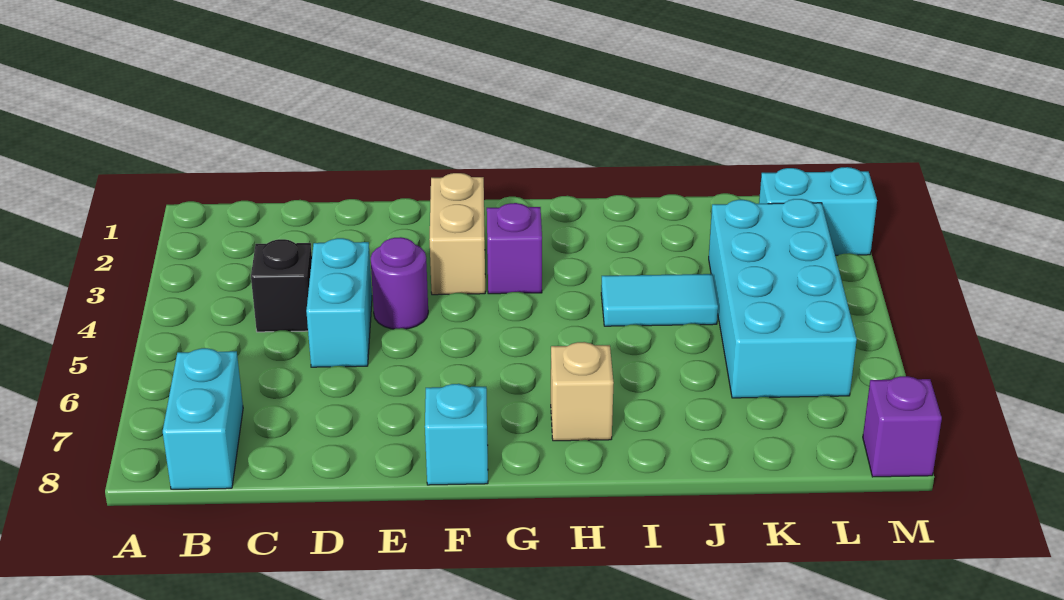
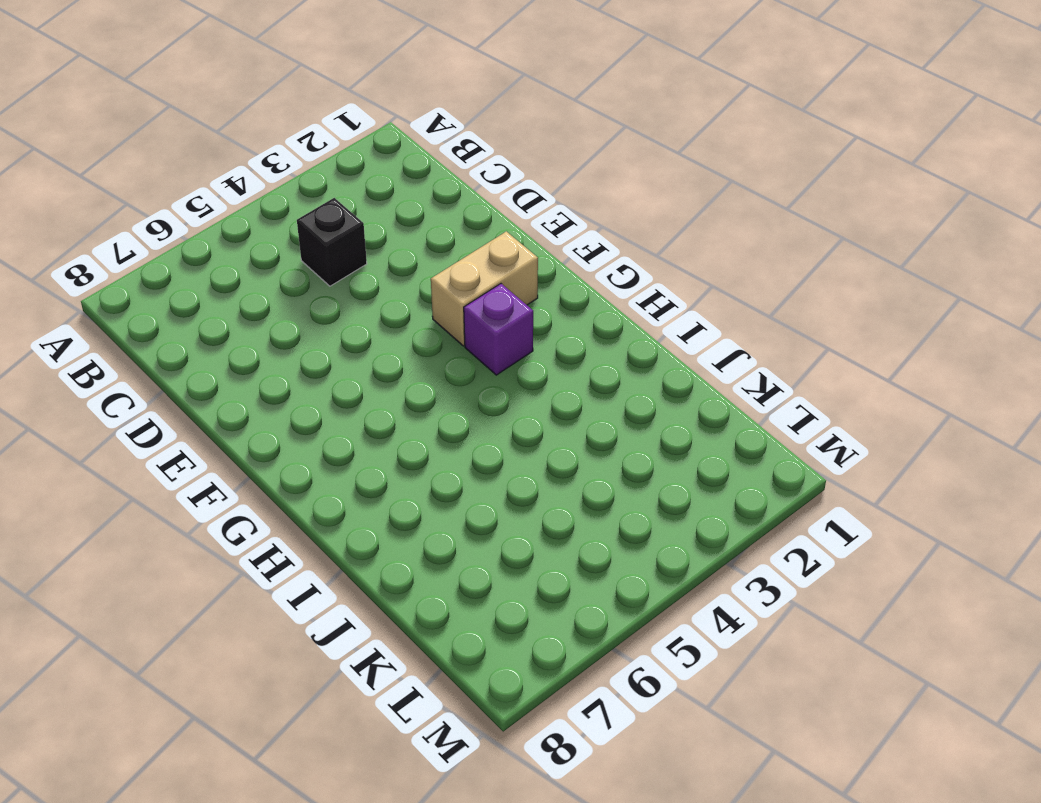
none -> cyan 1x2 brick [163,348,243,489]
none -> cyan 1x2 brick [306,238,372,367]
none -> purple 1x1 round brick [371,237,428,329]

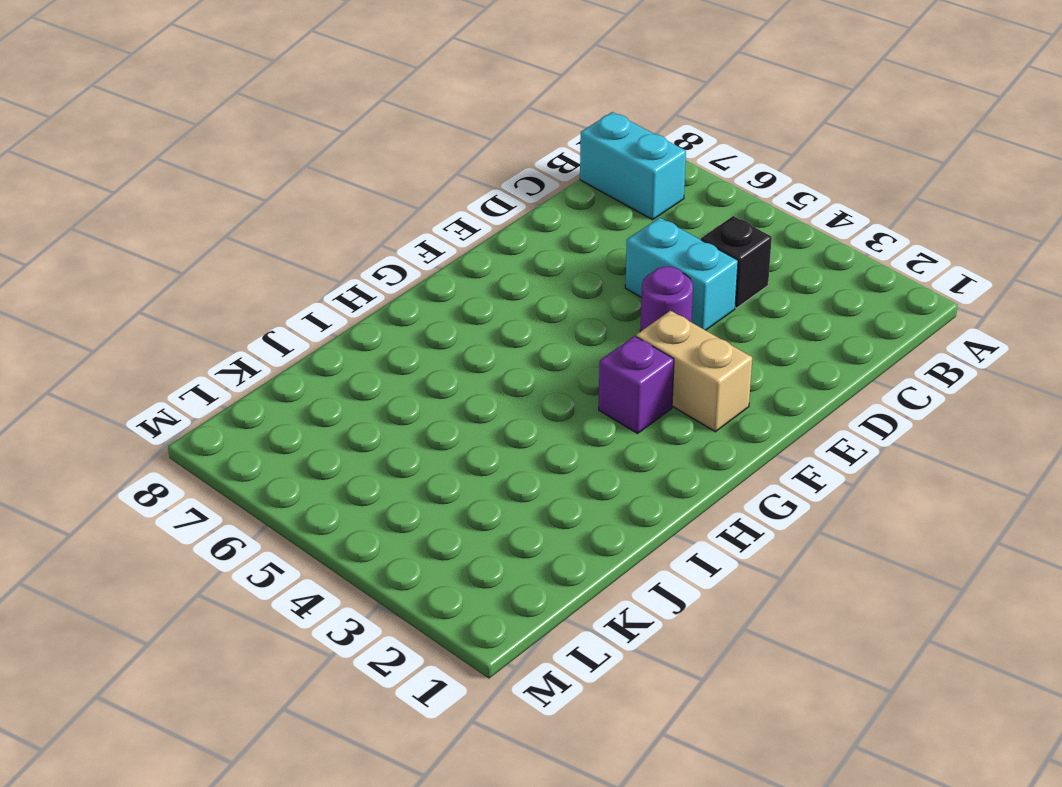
none -> cyan 1x1 brick [425,384,488,485]
none -> tan 1x1 brick [551,342,614,441]
none -> cyan 1x2 tile [601,274,718,326]

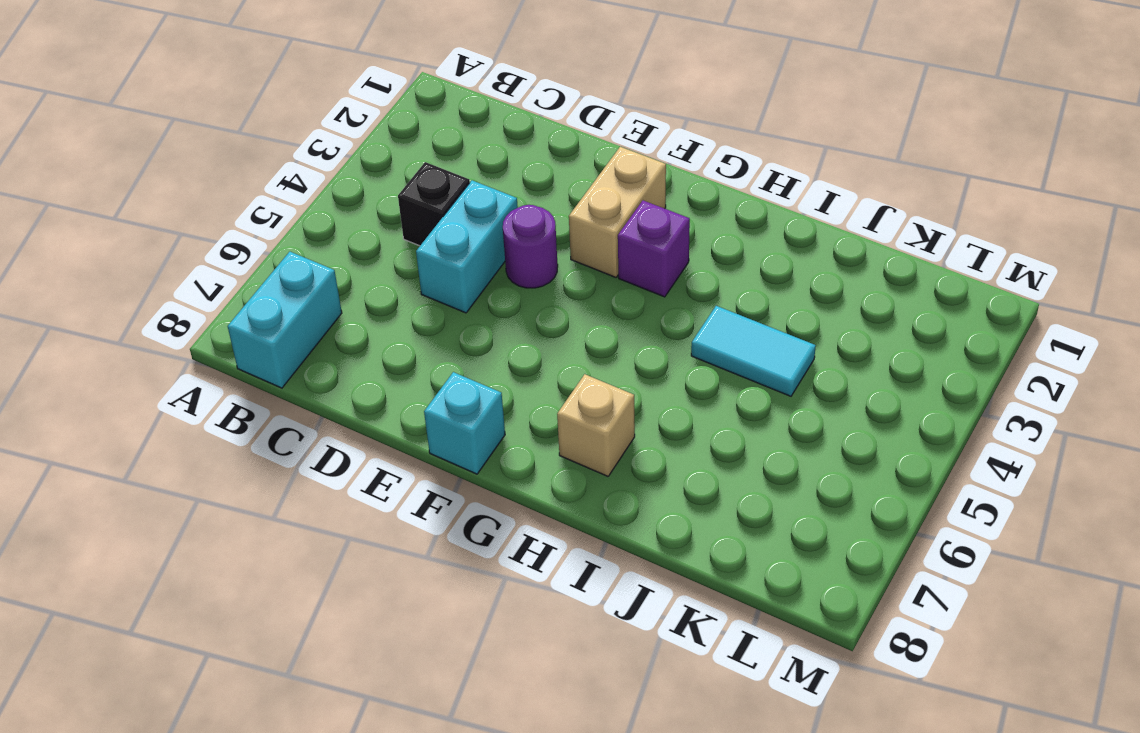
none -> cyan 2x4 brick [709,199,857,398]
none -> cyan 1x2 brick [759,167,877,255]
none -> purple 1x1 brick [863,376,942,477]

